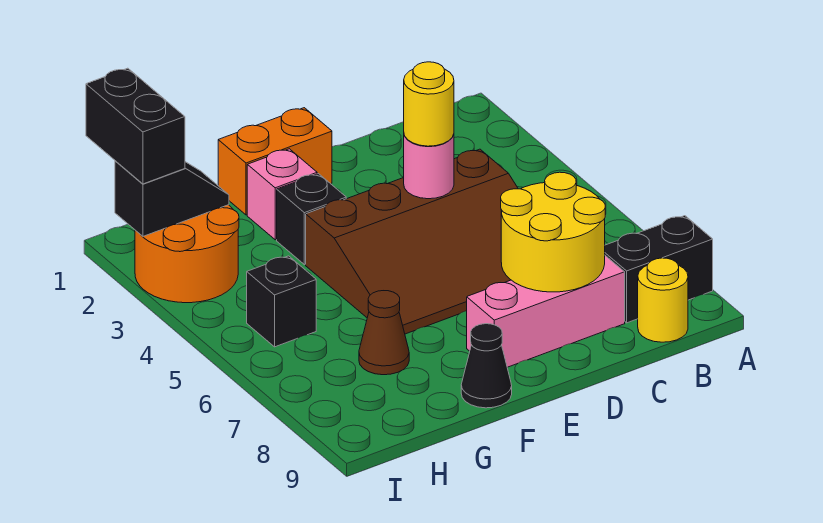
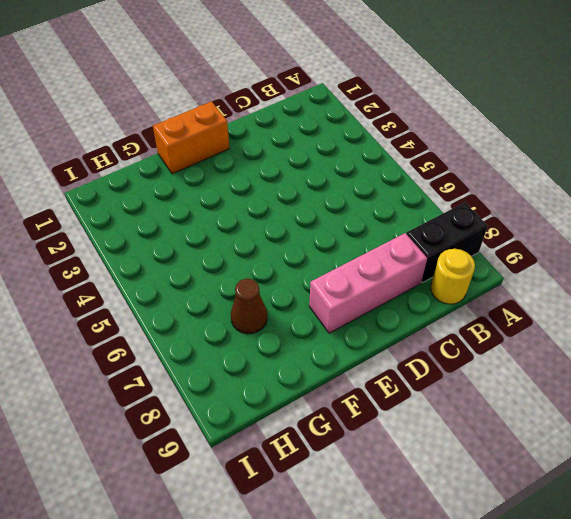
none -> brown 3x4 slope [306,149,518,334]
none -> pink 1x1 brick [247,149,317,240]
none -> black 1x1 brick [277,174,346,265]

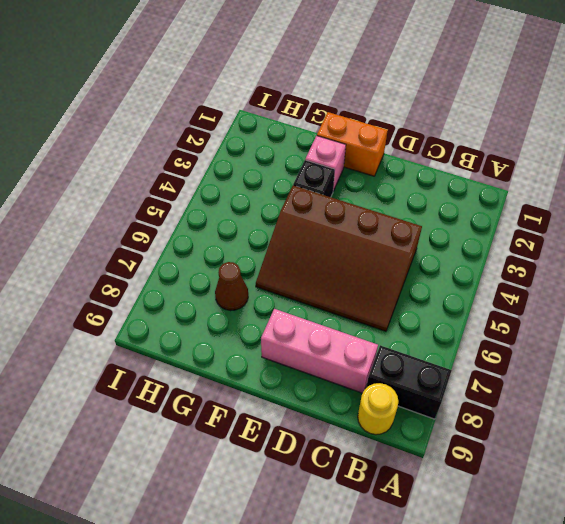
none -> black 1x1 cone [461,324,512,408]
none -> orange 2x2 round brick [135,205,239,303]
none -> black 1x1 brick [247,256,316,347]

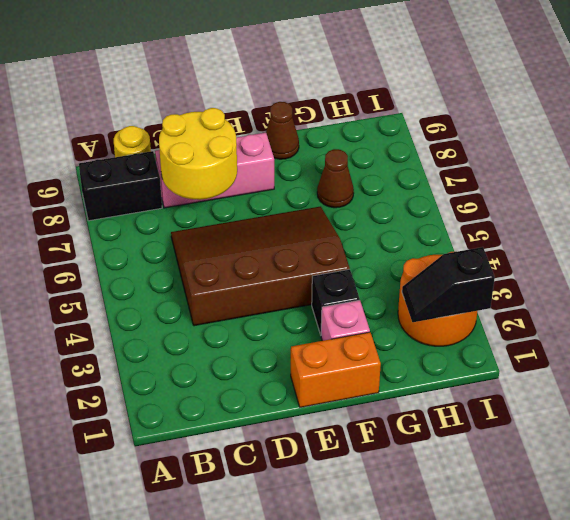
brown 1x1 cone [266,102,299,159] -> black 1x1 cone [461,324,512,408]
none -> black 1x1 brick [247,256,316,347]
none -> pink 1x1 round brick [404,134,454,199]
none -> yellow 1x1 round brick [404,62,454,146]

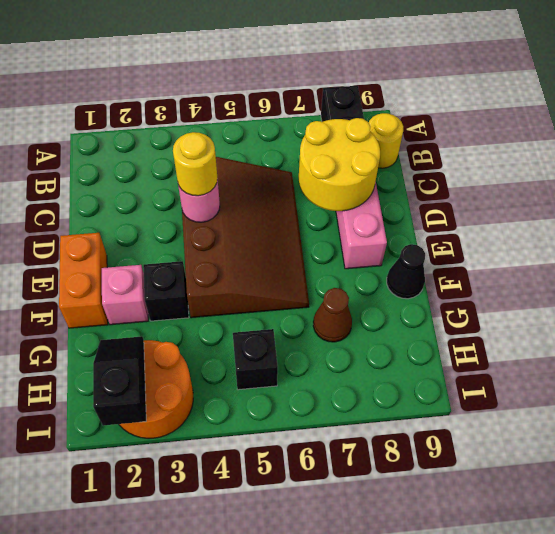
none -> black 1x2 brick [86,68,185,184]

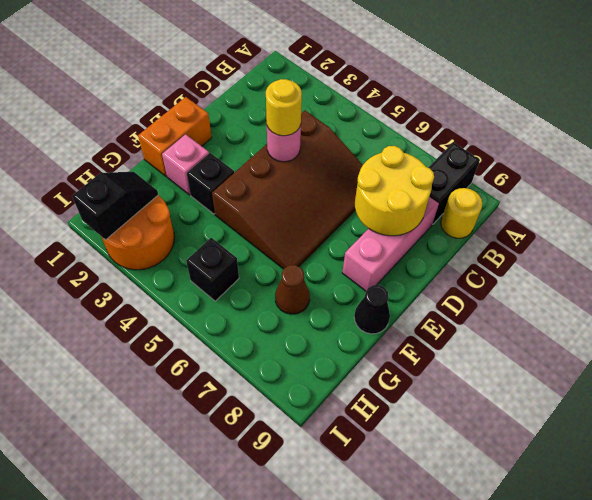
none -> black 1x2 brick [86,68,185,184]

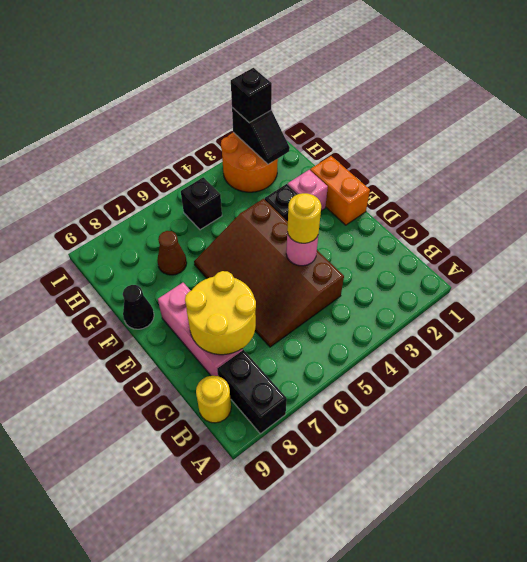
black 1x1 brick [231,68,272,123] -> black 1x2 brick [86,68,185,184]

